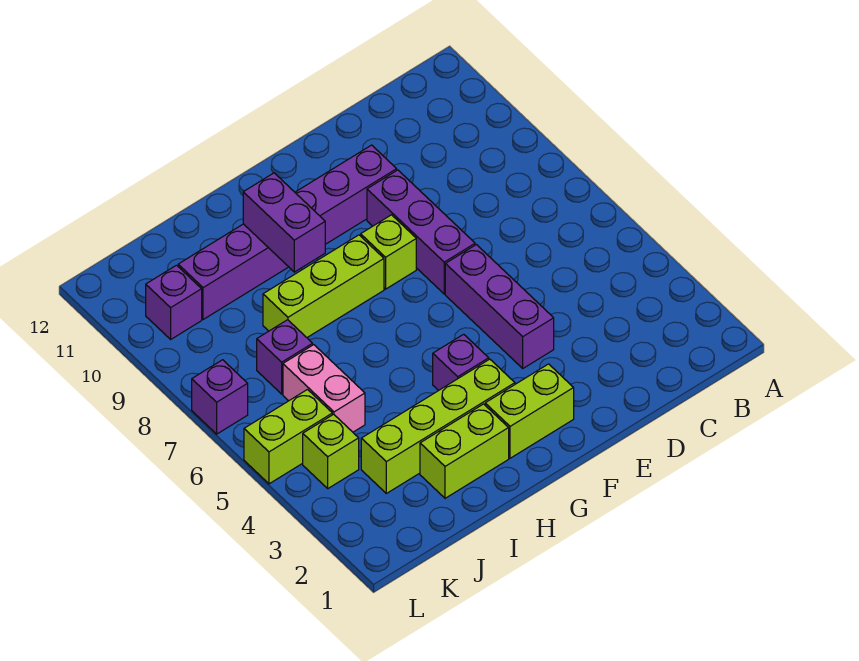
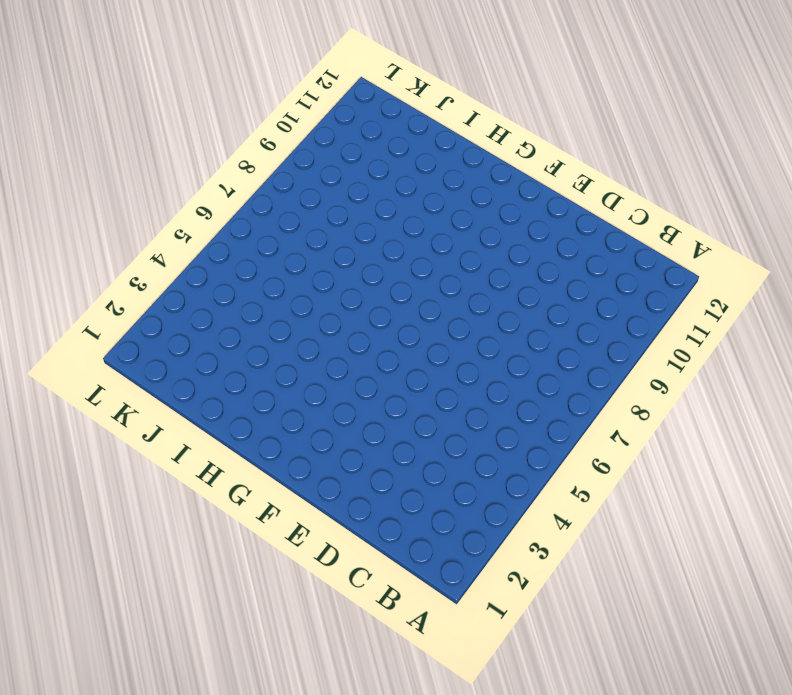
none -> purple 1x3 brick [445,245,554,368]
none -> purple 1x3 brick [367,170,475,294]
none -> purple 1x6 brick [178,145,397,320]

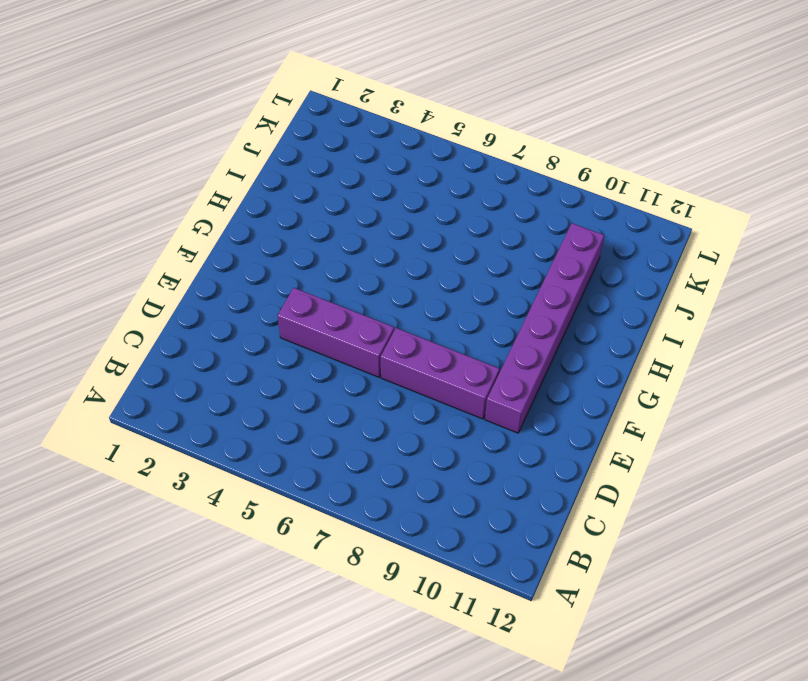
none -> lime 1x2 brick [485,364,574,458]
none -> lime 1x1 brick [361,215,416,289]
none -> lime 1x4 brick [361,359,515,493]

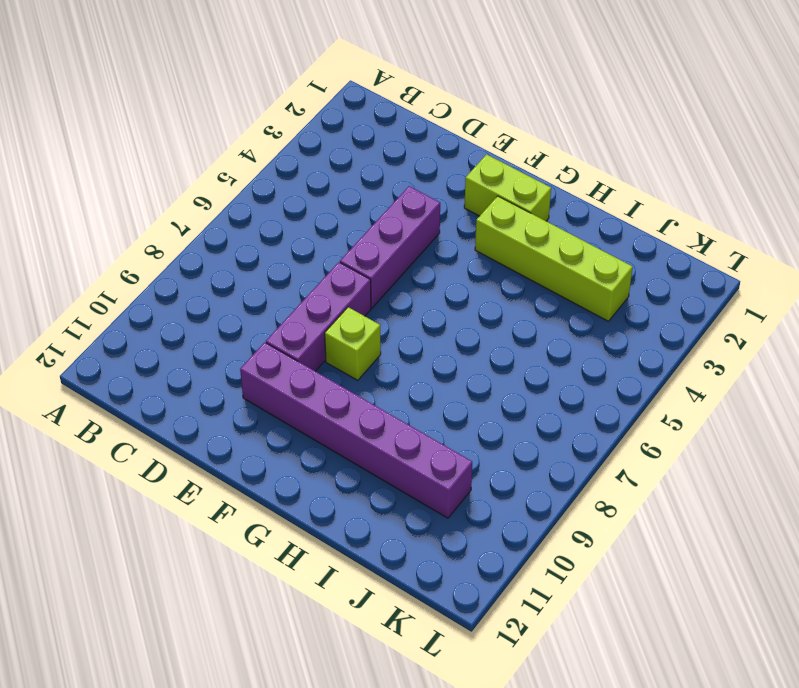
none -> purple 1x1 brick [433,334,489,391]
none -> lime 1x3 brick [263,235,384,337]
none -> lime 1x2 brick [420,404,509,498]

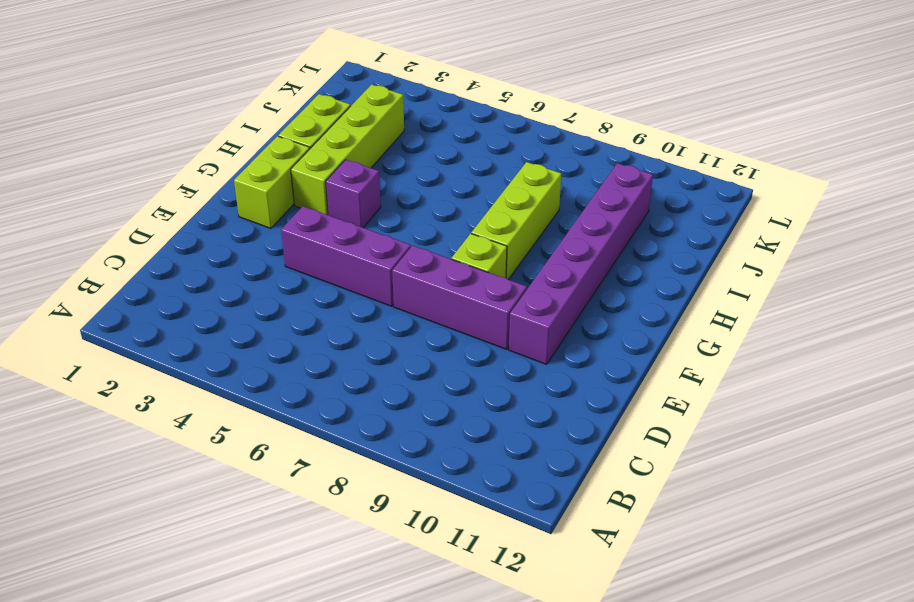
none -> pink 1x2 brick [283,345,365,432]
none -> purple 1x1 brick [257,320,313,394]
none -> lime 1x1 brick [303,414,359,488]

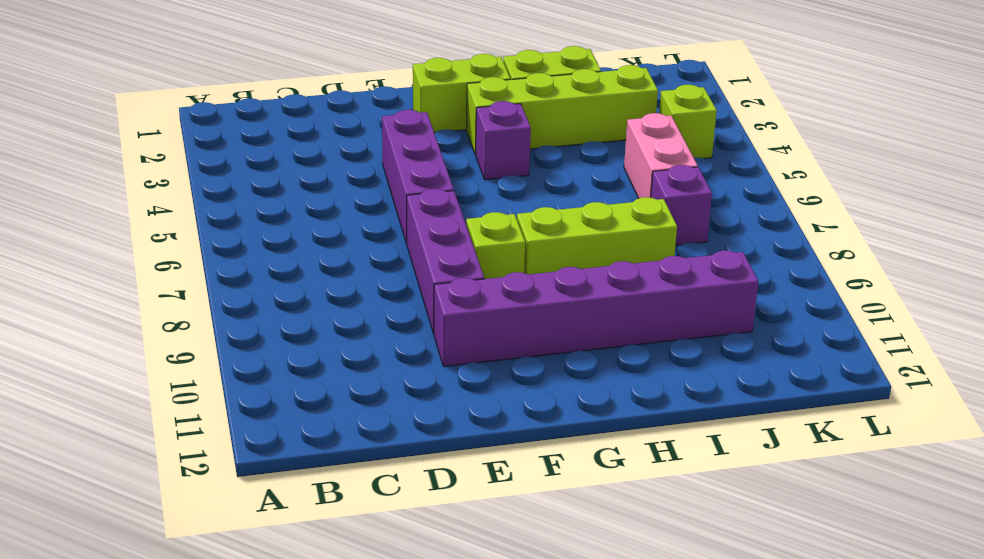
none -> lime 1x2 brick [244,390,332,484]
none -> purple 1x1 brick [146,265,202,339]
none -> purple 1x1 brick [192,360,248,434]

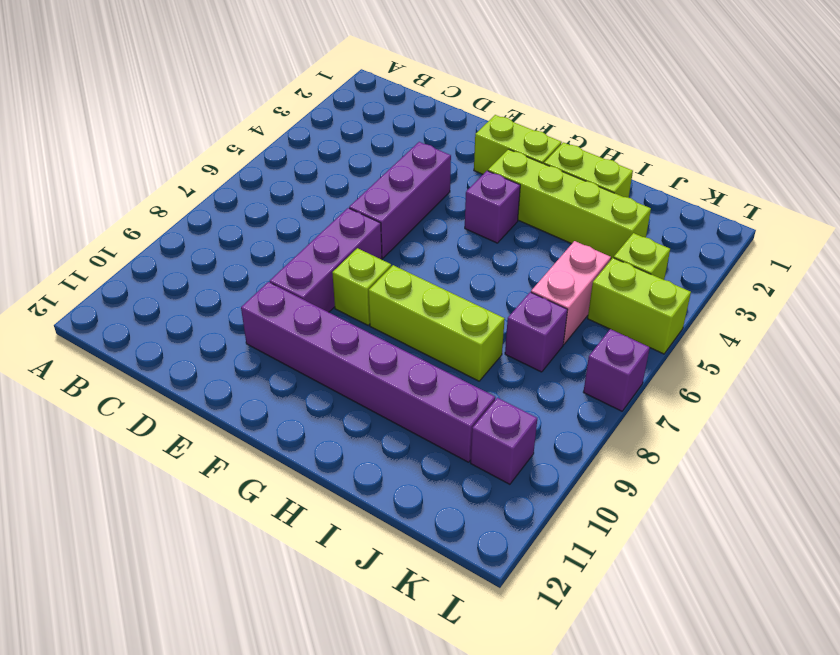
none -> purple 1x2 brick [243,173,325,272]

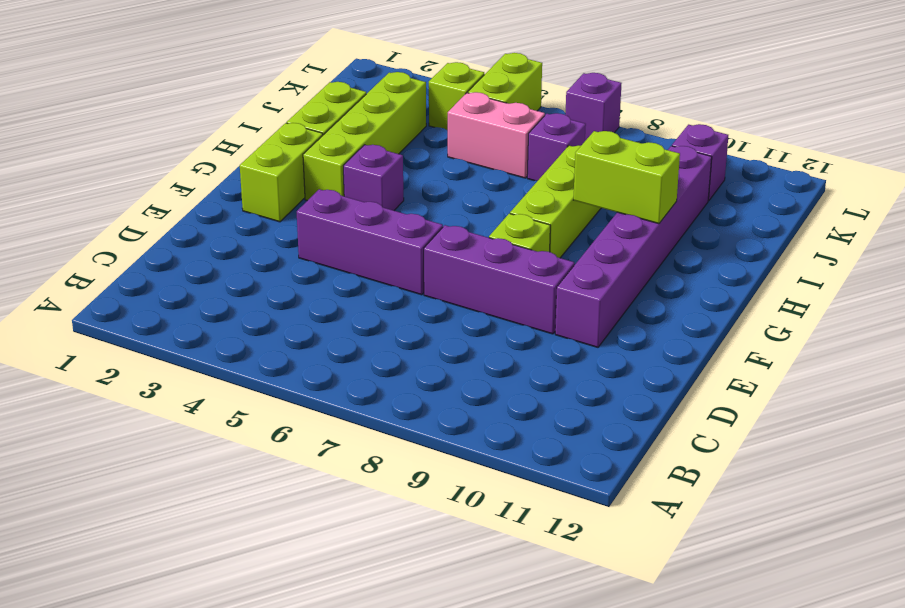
lime 1x2 brick [574,131,680,224] -> purple 1x2 brick [243,173,325,272]

